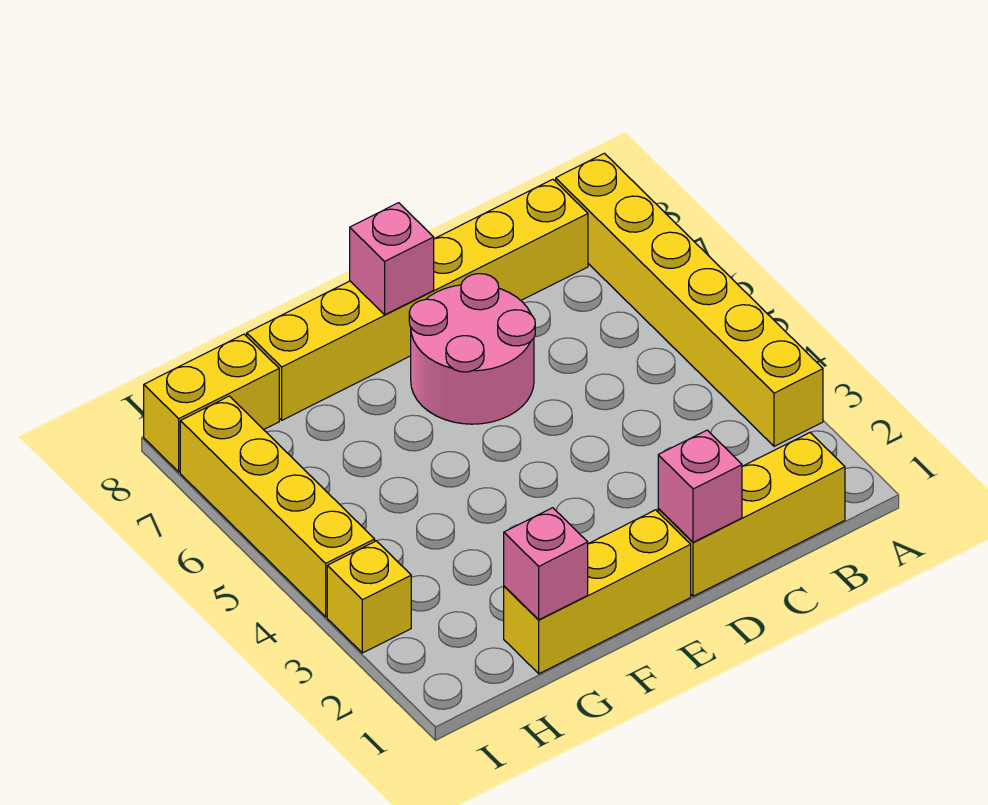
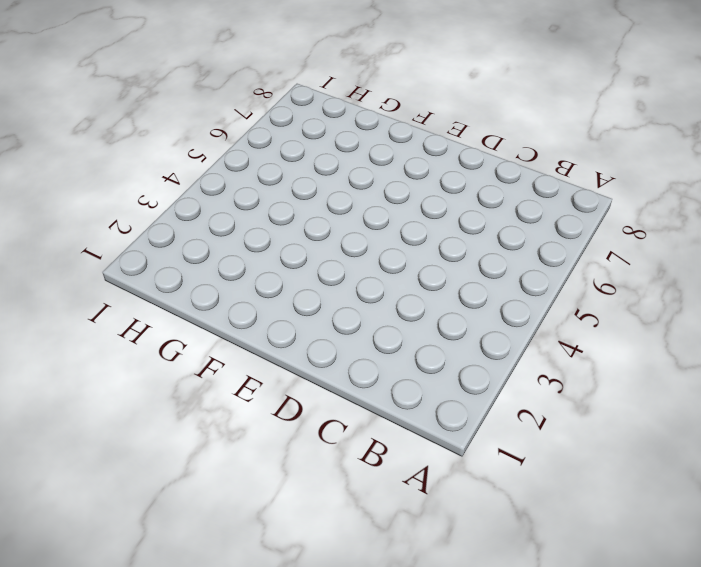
none -> yellow 1x6 brick [556,153,823,446]
none -> yellow 1x3 brick [658,433,845,596]

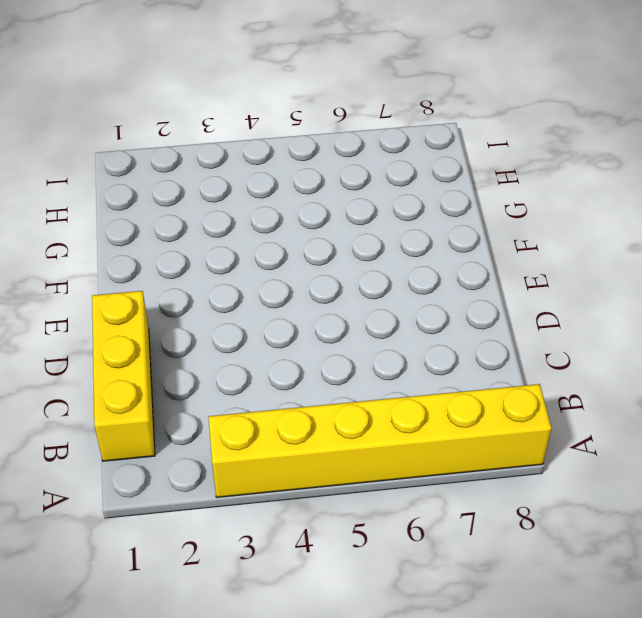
none -> yellow 1x6 brick [247,179,588,420]
none -> pink 2x2 round brick [409,274,535,424]

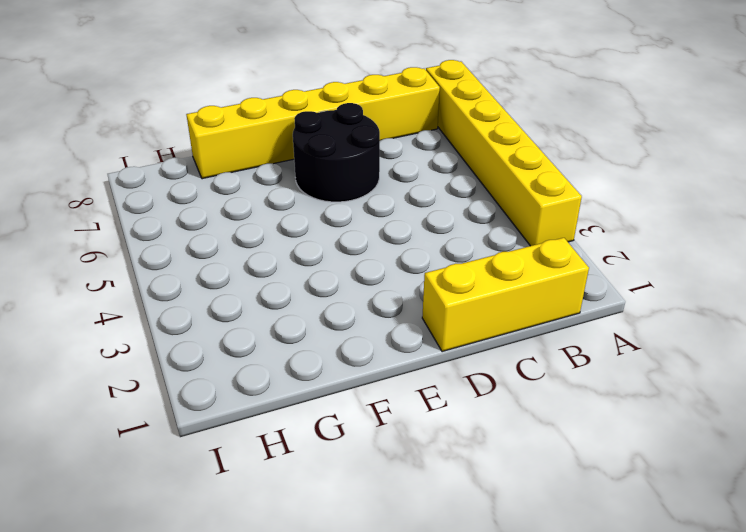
black 2x2 round brick [293,103,380,202] -> pink 2x2 round brick [409,274,535,424]
none -> yellow 1x3 brick [504,510,691,674]
none -> yellow 1x2 brick [144,334,279,472]

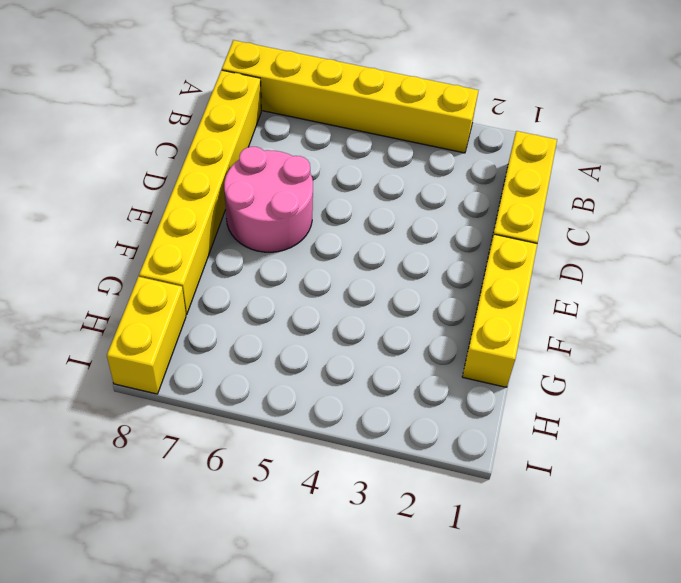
none -> yellow 1x1 brick [327,541,411,653]
none -> yellow 1x4 brick [180,396,375,617]

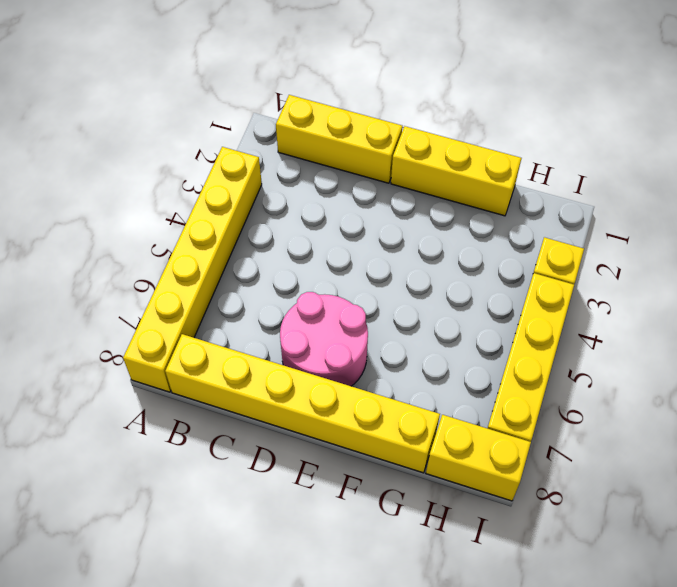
none -> pink 1x1 brick [658,430,742,542]
none -> pink 1x1 brick [350,203,434,315]

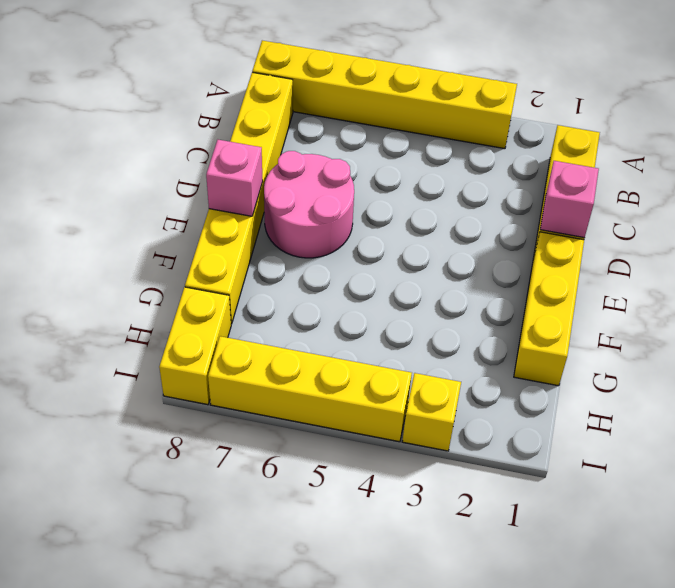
none -> pink 1x1 brick [504,508,588,620]

